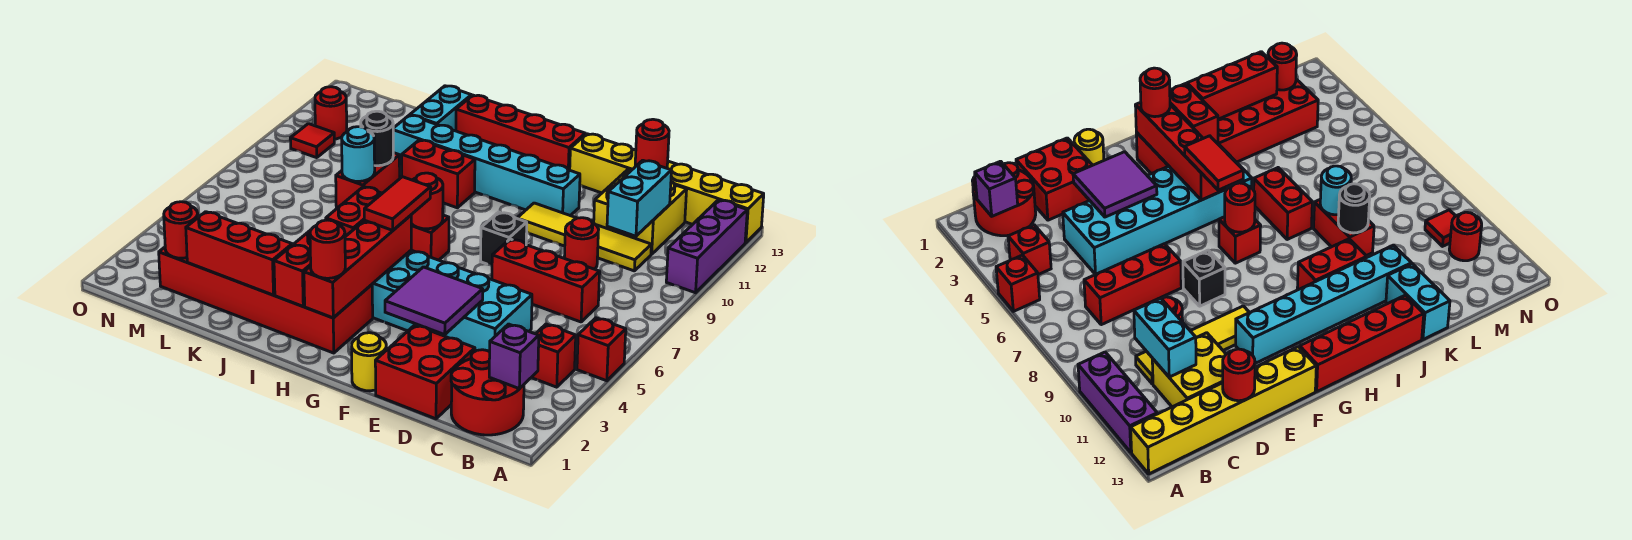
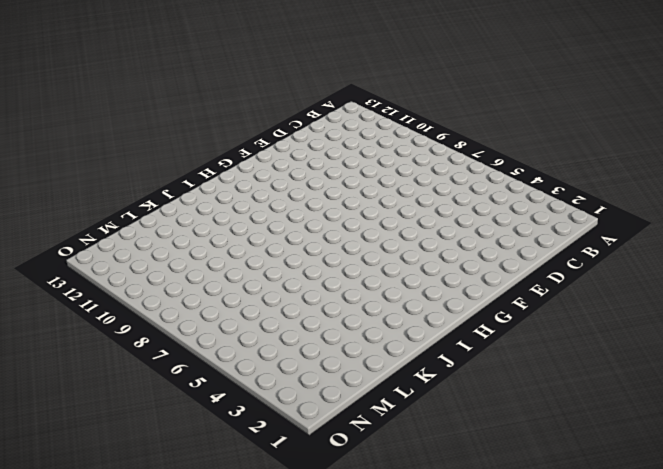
none -> red 1x1 brick [577,318,626,381]
none -> purple 1x3 brick [666,200,747,293]
none -> yellow 1x6 brick [570,134,764,243]
none -> red 2x2 round brick [451,350,524,435]

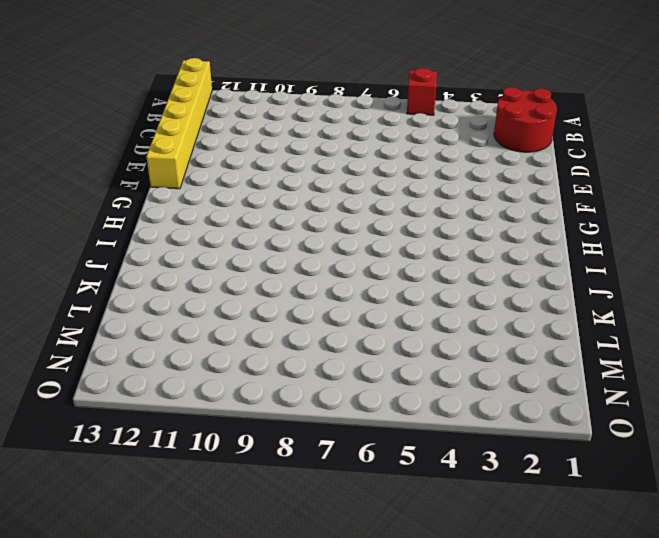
none -> purple 1x3 brick [666,200,747,293]
none -> red 1x1 brick [531,324,576,387]
none -> red 1x3 brick [492,239,600,322]
none -> yellow 1x4 tile [517,203,651,271]

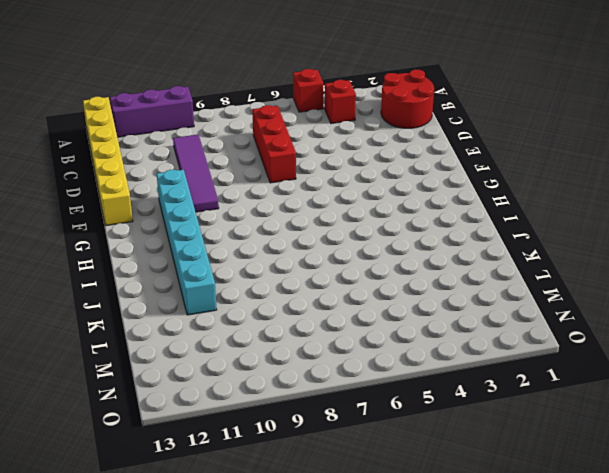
purple 1x4 tile [173,135,219,212] -> yellow 1x4 tile [517,203,651,271]
none -> yellow 2x2 brick [594,169,687,254]
none -> red 2x2 brick [375,325,475,419]
none -> cyan 2x6 brick [345,230,532,352]
none -> red 1x1 round brick [564,218,599,269]

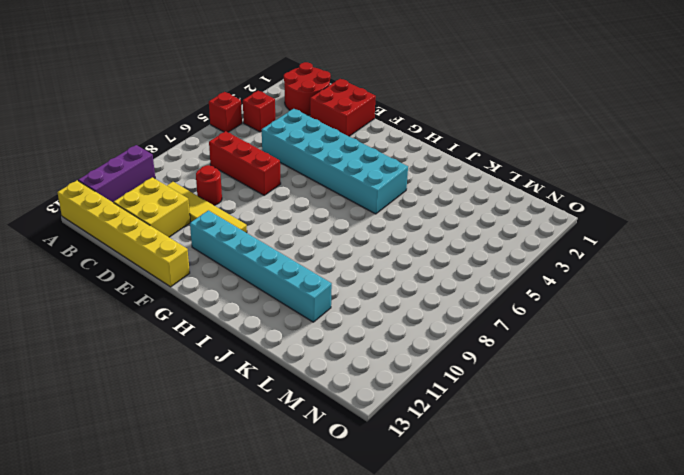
none -> yellow 1x1 round brick [352,333,386,391]
none -> black 1x1 brick [480,212,527,265]
none -> red 1x4 brick [456,95,585,170]
none -> red 2x6 brick [159,247,373,353]

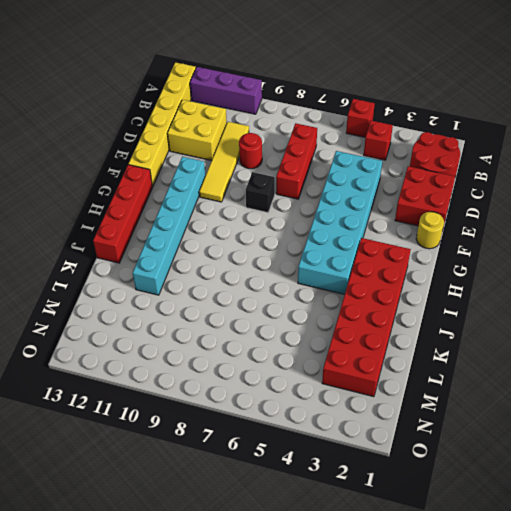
none -> red 1x1 brick [411,215,449,260]
none -> red 1x2 brick [402,140,475,208]
none -> red 1x2 brick [326,187,382,236]
none -> red 1x2 brick [336,153,400,209]

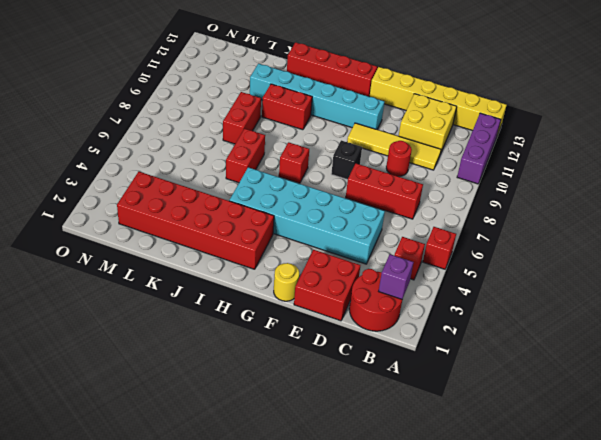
none -> cyan 1x2 brick [410,86,471,131]
none -> red 1x1 tile [290,124,334,158]
none -> red 1x1 round brick [315,87,347,139]
none -> cyan 1x2 brick [607,160,671,236]

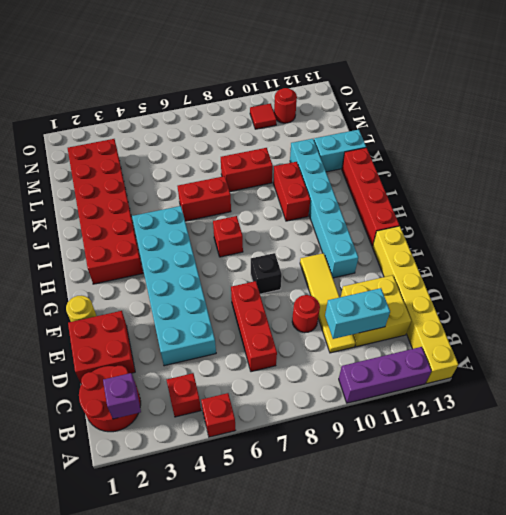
none -> red 1x1 round brick [635,119,669,168]
none -> purple 2x2 tile [385,267,483,335]
none -> red 1x4 brick [304,215,411,318]
none -> red 1x1 round brick [411,173,443,229]

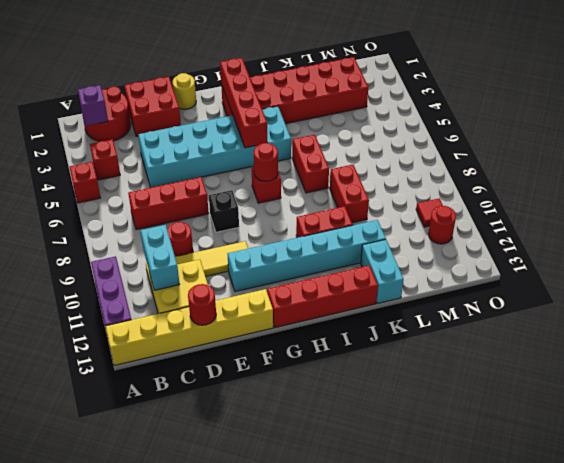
none -> purple 2x2 tile [385,267,483,335]
none -> red 1x2 brick [274,230,311,306]
none -> red 1x3 brick [186,212,292,295]
none -> cyan 1x1 round brick [342,127,375,181]

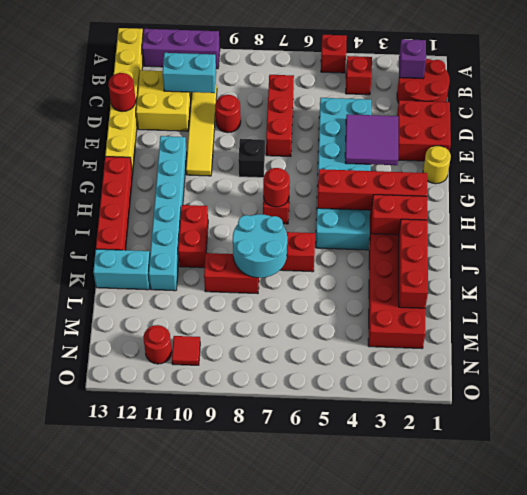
cyan 2x2 round brick [233,214,287,278] -> cyan 1x1 round brick [342,127,375,181]
none -> black 1x1 round brick [361,111,393,166]
none -> red 1x1 round brick [164,202,198,258]
none -> red 1x1 round brick [310,220,345,278]
none -> red 1x2 tile [364,177,431,230]

